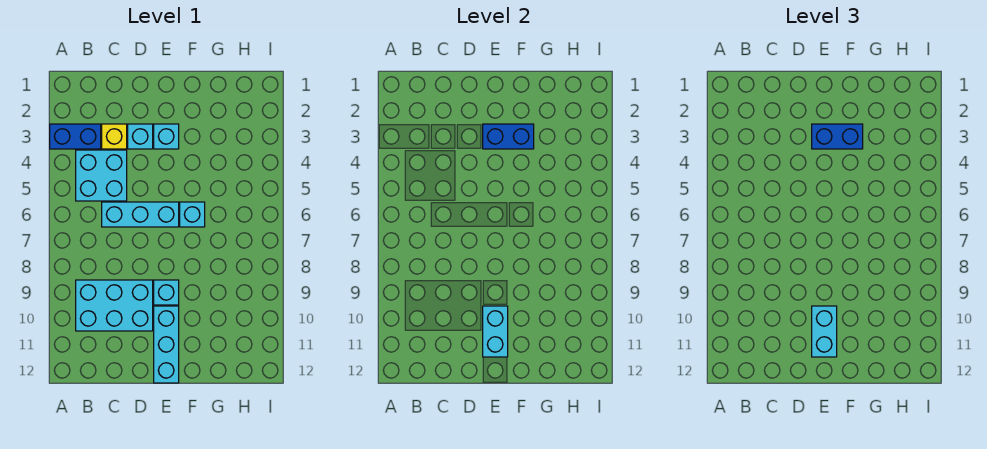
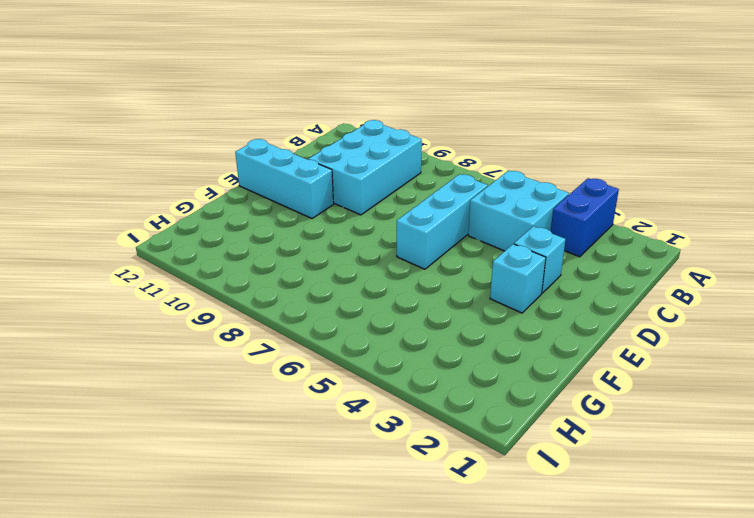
none -> yellow 1x1 brick [102,124,127,149]
none -> cyan 1x1 brick [154,280,179,305]
none -> cyan 1x1 brick [180,202,205,227]

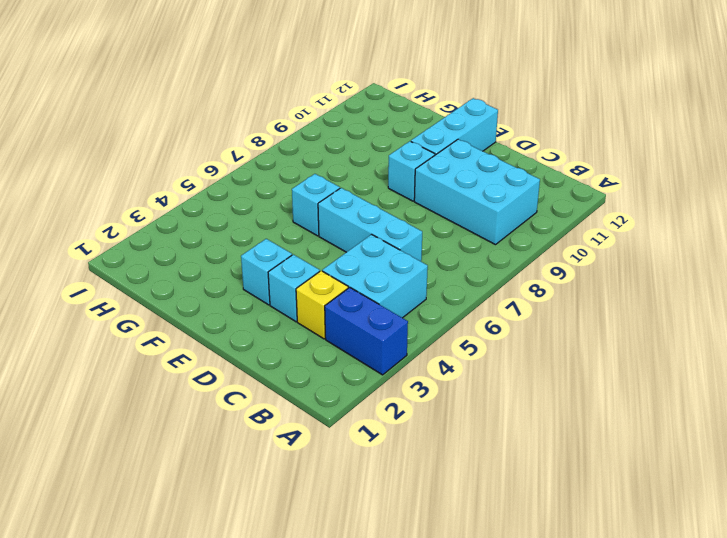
none -> blue 1x2 brick [483,124,534,149]
none -> cyan 1x2 brick [483,306,508,357]
none -> blue 1x2 brick [812,124,863,149]

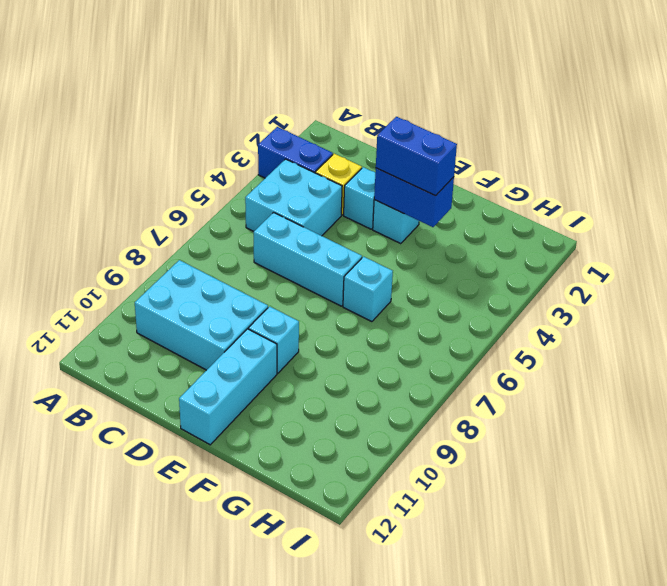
none -> cyan 1x2 brick [483,306,508,357]
none -> cyan 1x2 brick [812,306,837,357]

